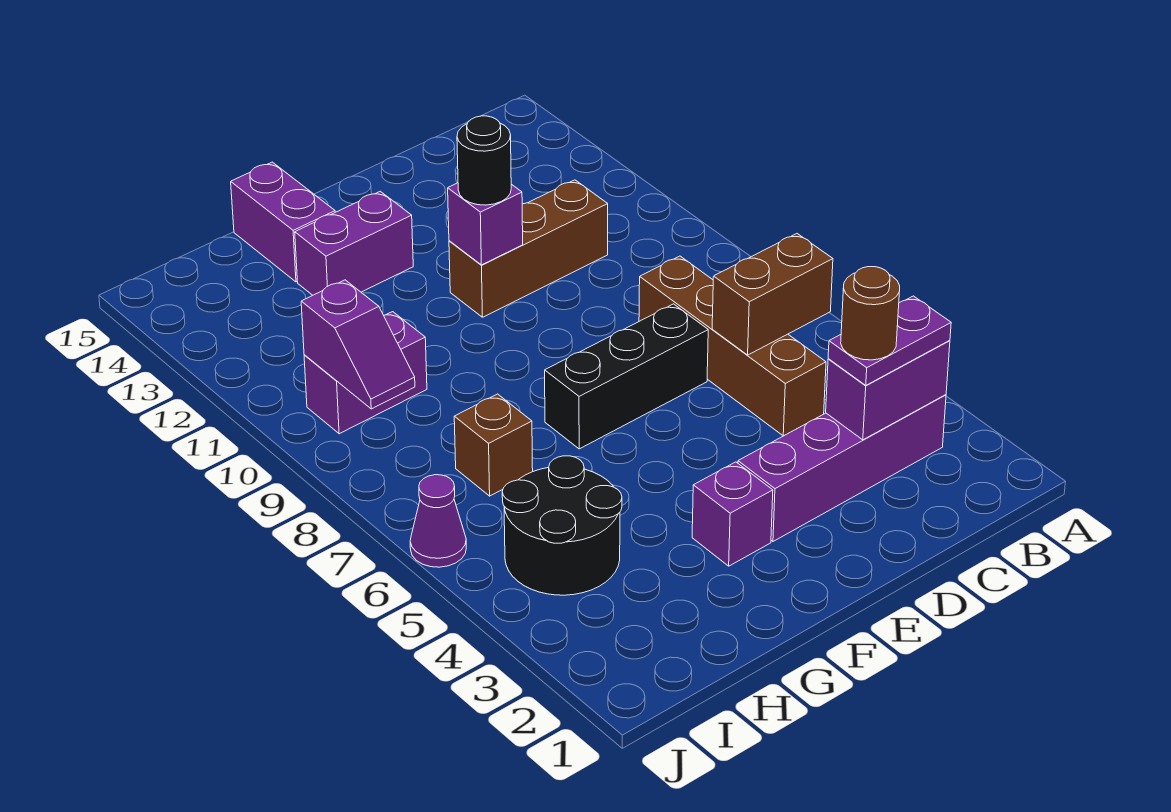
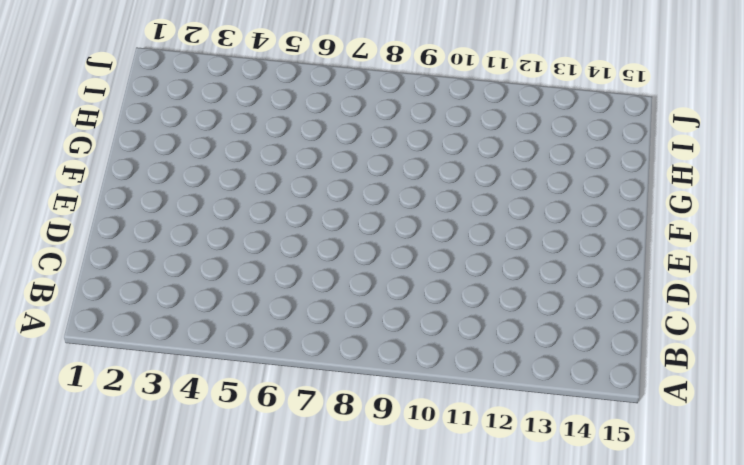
none -> purple 1x4 brick [738,395,946,541]
none -> brown 1x4 brick [639,256,826,436]
none -> brown 1x3 brick [449,180,608,317]

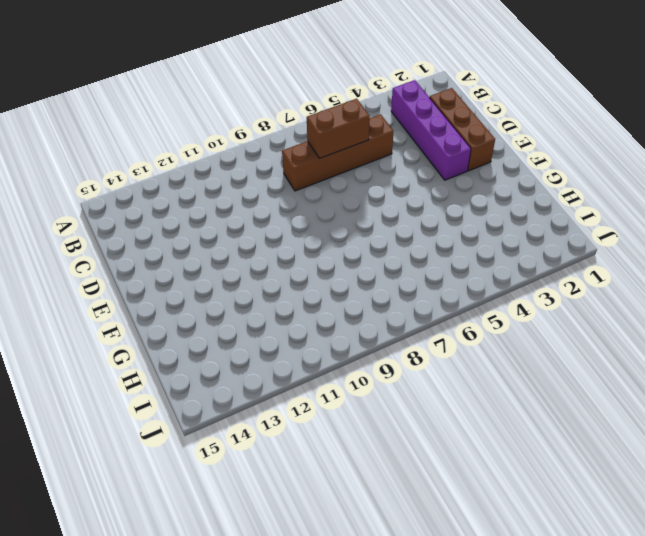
brown 1x3 brick [430,88,495,171] -> brown 1x3 brick moved to [449,180,608,317]
brown 1x2 brick [307,99,370,158] -> brown 1x2 brick turned to [712,234,833,355]
none -> black 1x3 brick [545,304,708,449]
none -> purple 1x1 brick [692,462,773,566]
none -> purple 1x2 brick [295,191,413,295]

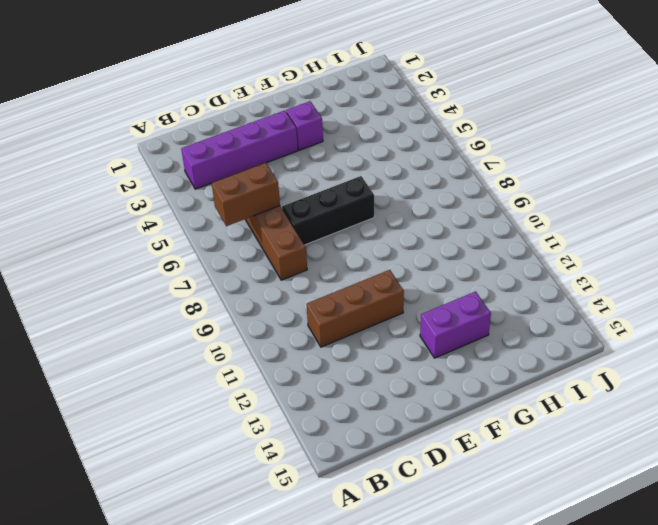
none -> purple 1x2 brick [231,162,335,282]
none -> black 2x2 round brick [502,456,622,595]
none -> brown 1x1 brick [454,394,533,496]

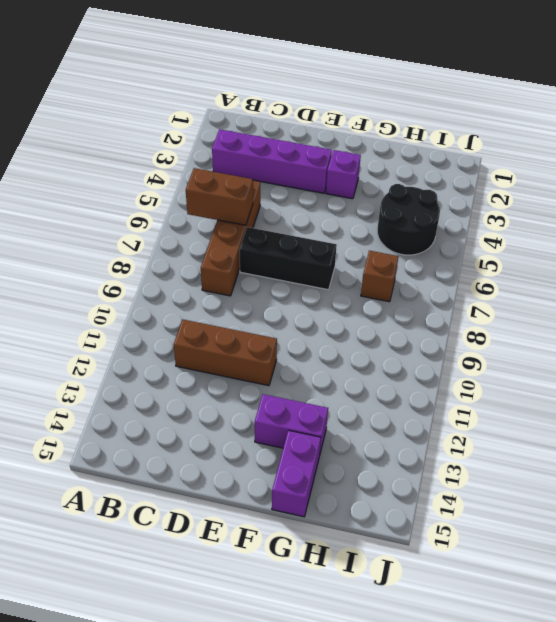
none -> purple 1x2 brick [304,312,427,434]
none -> purple 1x1 cone [410,475,466,567]
none -> purple 1x2 brick [826,341,950,440]

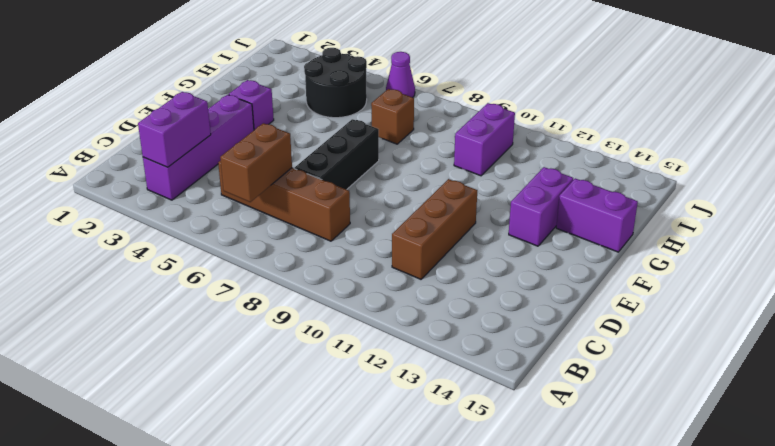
none -> purple 1x1 brick [448,183,523,265]
none -> purple 1x2 slope [301,280,415,409]
none -> purple 1x2 plate [828,296,951,385]

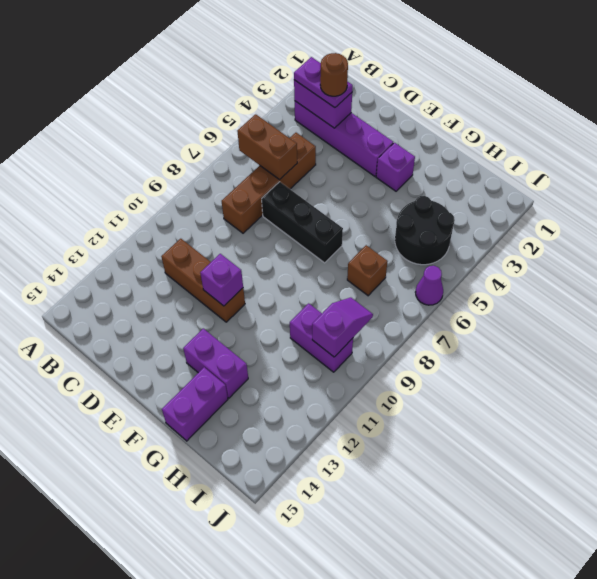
none -> black 1x1 round brick [457,116,511,205]

